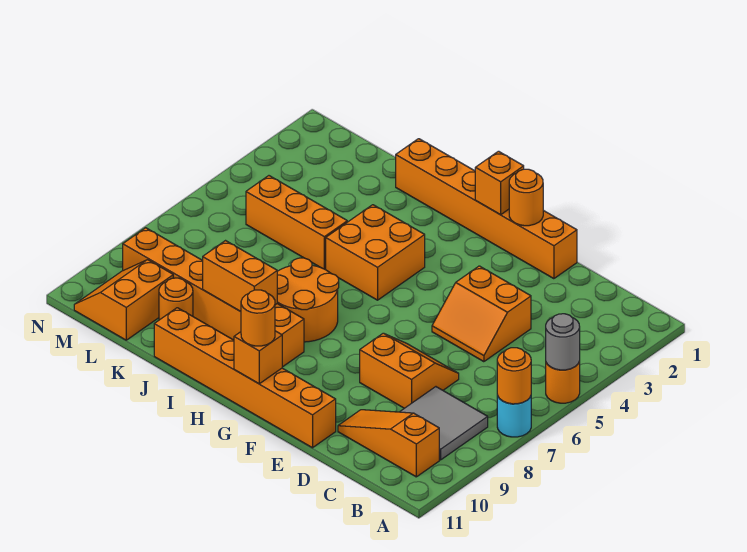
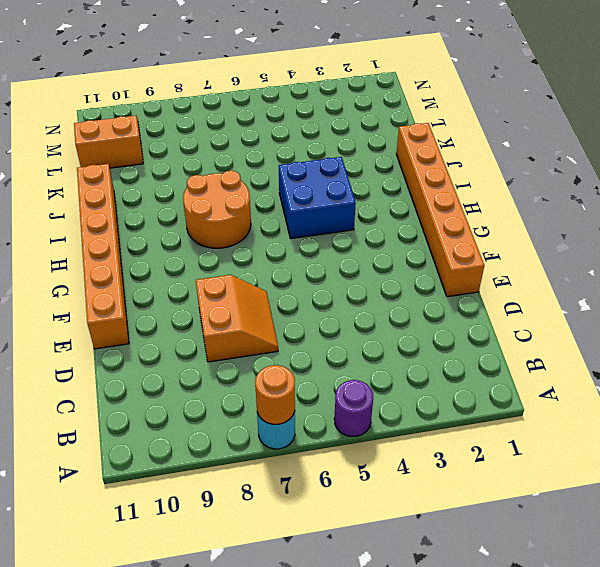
purple 1x1 round brick [334,380,373,436] -> orange 1x1 round brick [546,361,580,403]
blue 2x2 brick [279,157,356,239] -> orange 2x2 brick [326,205,425,300]
none -> grey 2x2 tile [400,387,488,460]
none -> orange 1x3 slope [338,410,439,477]
none -> orange 2x2 slope [432,266,531,362]

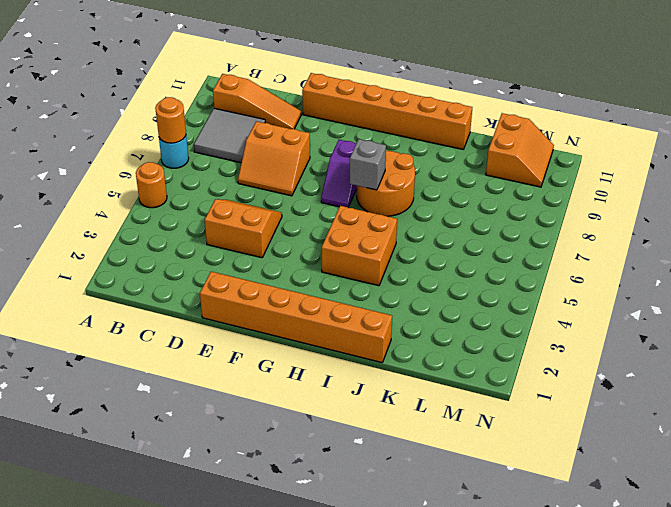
purple 1x2 slope [321,140,357,208] -> none
grey 1x1 brick [350,139,386,190] -> none
none -> orange 1x6 brick [123,228,304,367]
none -> orange 1x3 brick [246,176,347,269]
none -> orange 1x1 round brick [159,278,193,320]

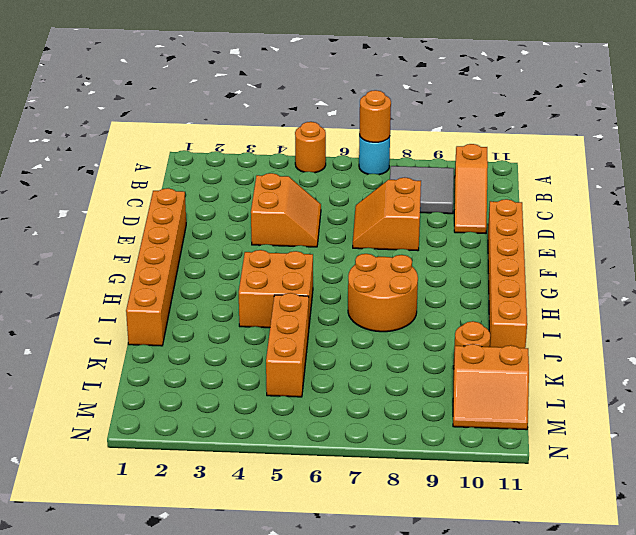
none -> orange 1x6 brick [123,228,304,367]
none -> grey 1x1 round brick [546,314,580,370]
none -> orange 1x1 round brick [509,169,543,226]

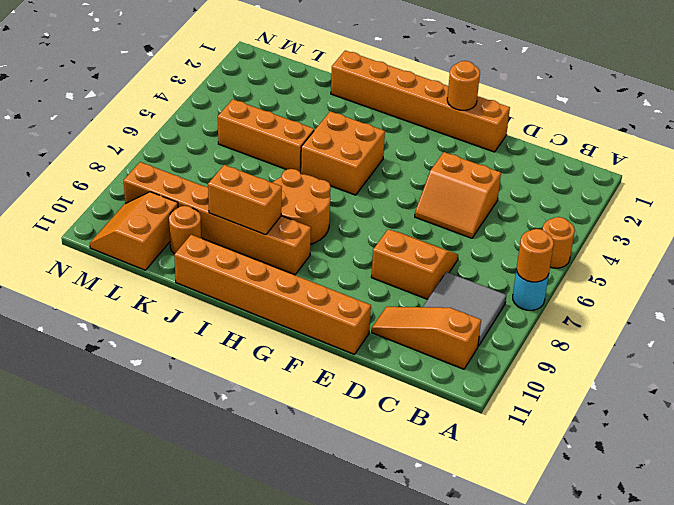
none -> grey 1x1 round brick [546,314,580,370]
none -> orange 1x1 brick [475,151,524,215]
none -> orange 1x1 brick [234,331,282,384]

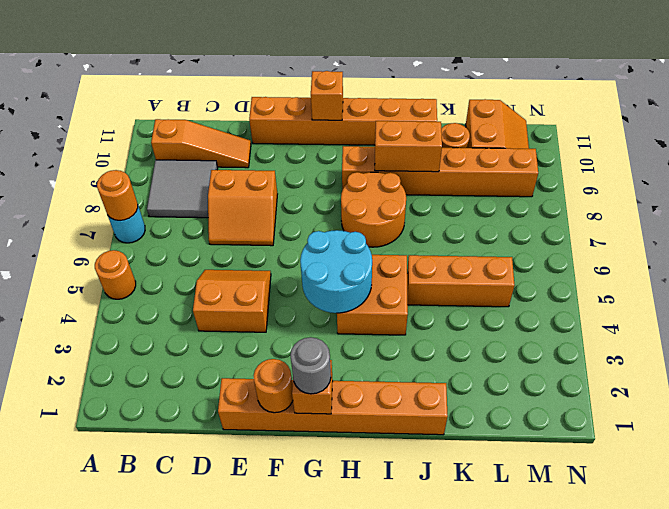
grey 1x1 round brick [290,337,331,394] -> grey 1x1 round brick moved to [546,314,580,370]
cyan 2x2 round brick [300,230,372,313] -> none
none -> orange 1x1 round brick [241,290,275,346]

